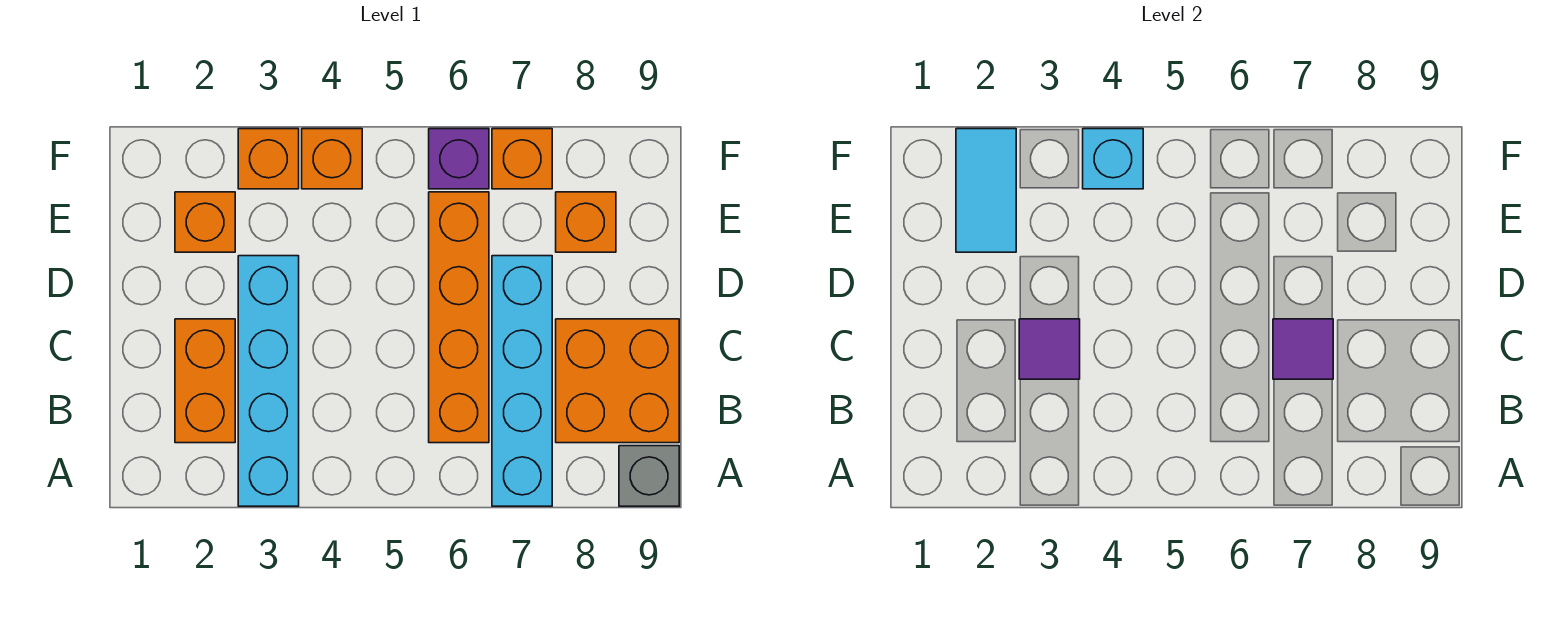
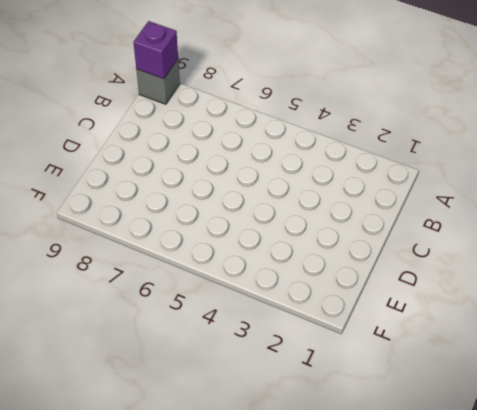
purple 1x1 brick [133,21,178,79] -> purple 1x1 brick moved to [429,129,489,189]
none -> cyan 1x4 brick [238,256,299,506]
none -> cyan 1x4 brick [492,256,552,506]
none -> orange 1x2 brick [175,319,235,443]

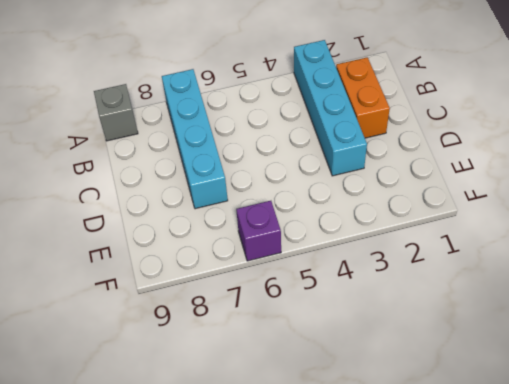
none -> orange 1x4 brick [429,192,489,443]
none -> orange 2x2 brick [556,319,679,443]
none -> orange 1x1 brick [175,192,235,252]

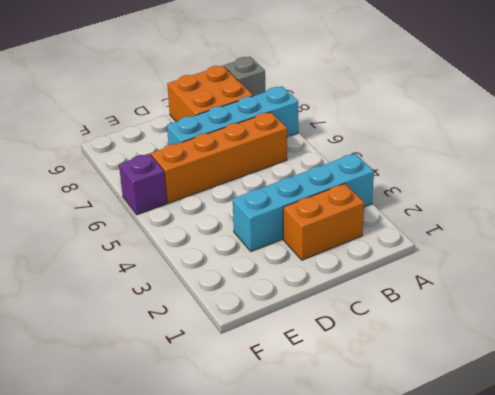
none -> orange 1x1 brick [175,192,235,252]
none -> orange 1x1 brick [556,192,616,252]
none -> orange 1x1 brick [238,129,299,189]

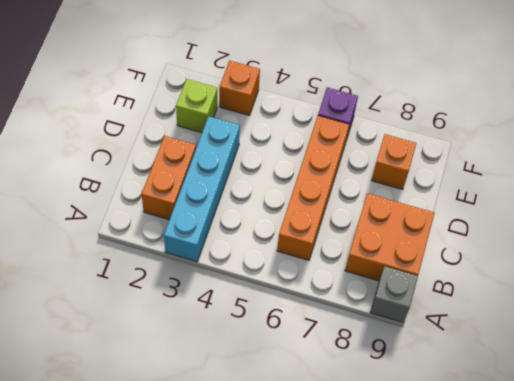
lime 1x1 brick [176,79,217,133] -> orange 1x1 brick [175,192,235,252]
none -> cyan 1x4 brick [492,256,552,506]
none -> orange 1x1 brick [302,129,362,189]
none -> orange 1x1 brick [492,129,552,189]

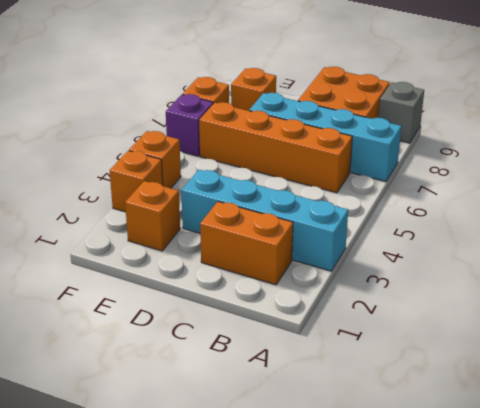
none -> purple 1x1 tile [1019,319,1080,379]
none -> purple 1x1 tile [1273,319,1333,379]
none -> cyan 1x2 tile [956,129,1016,252]

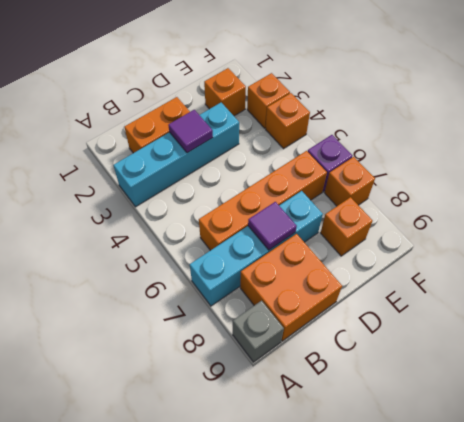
none -> cyan 1x2 tile [956,129,1016,252]
none -> cyan 1x1 brick [1083,129,1143,189]

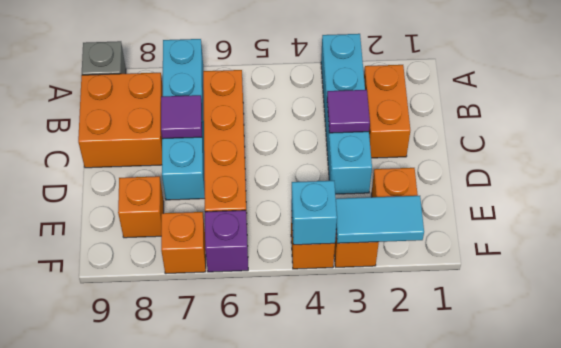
cyan 1x2 tile [336,196,424,243] -> cyan 1x2 tile turned to [956,129,1016,252]

